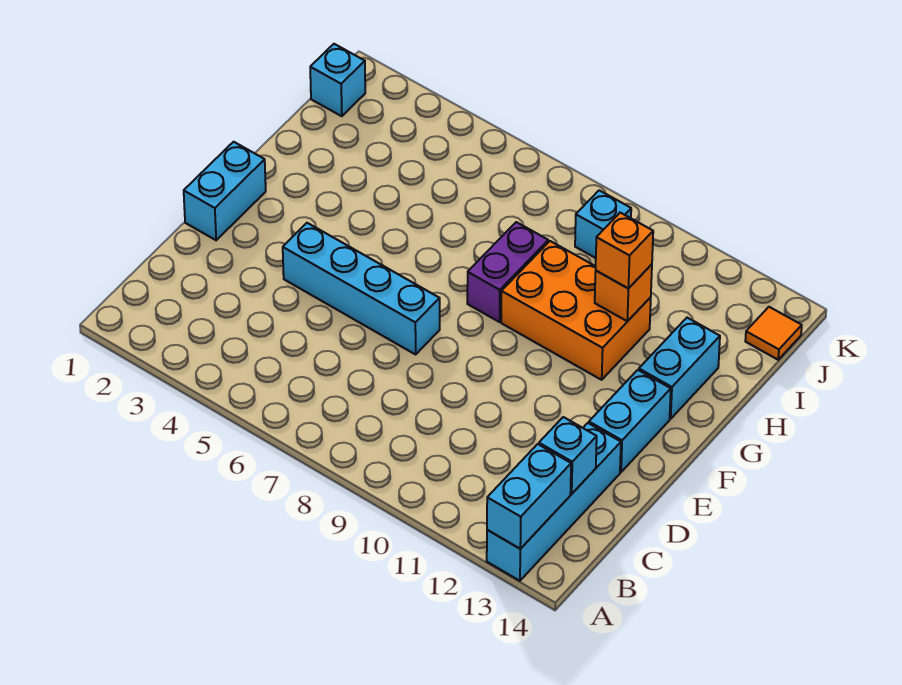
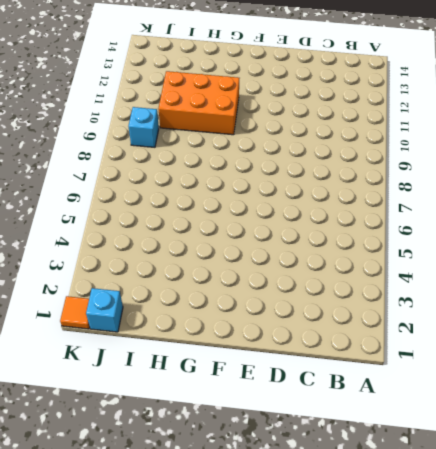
orange 2x3 brick [158,71,239,135] -> orange 2x3 brick turned to [501,241,651,380]
orange 1x1 tile [60,296,90,329] -> orange 1x1 tile moved to [745,307,802,360]
none -> cyan 1x4 brick [487,423,621,581]
none -> cyan 1x2 brick [184,142,266,240]
none -> cyan 1x4 brick [283,223,440,354]

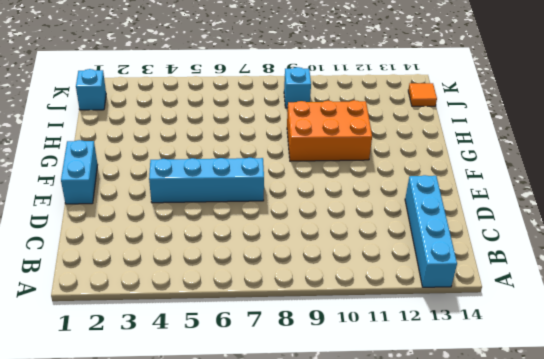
none -> cyan 1x2 brick [589,370,671,472]
none -> purple 1x2 brick [467,222,548,322]
none -> cyan 1x2 brick [639,318,720,419]

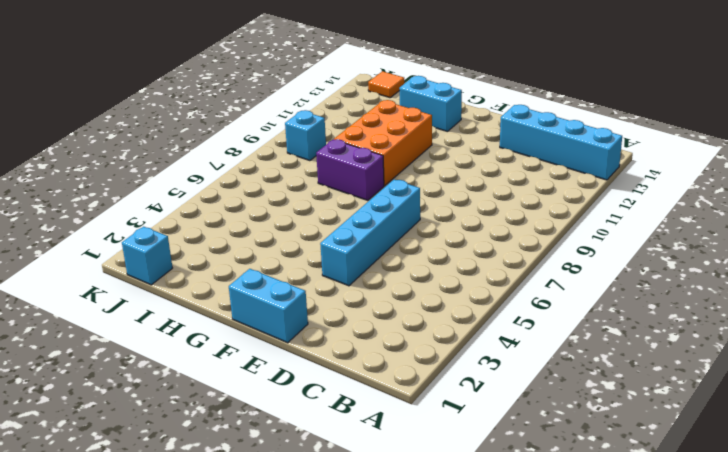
none -> cyan 1x2 brick [589,370,671,472]
none -> cyan 1x2 brick [487,444,571,549]
none -> cyan 1x1 brick [539,417,597,494]

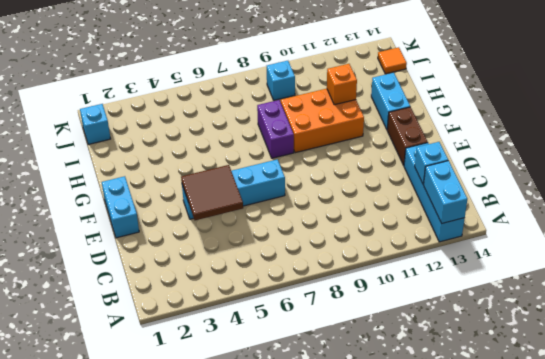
brown 2x2 tile [181,165,243,220] -> none
brown 1x2 brick [387,107,428,165] -> cyan 1x2 brick [589,370,671,472]
none -> orange 1x1 brick [596,213,653,289]

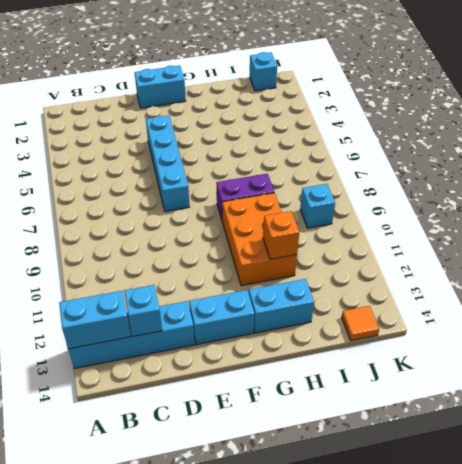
none -> orange 1x1 brick [596,213,653,289]

